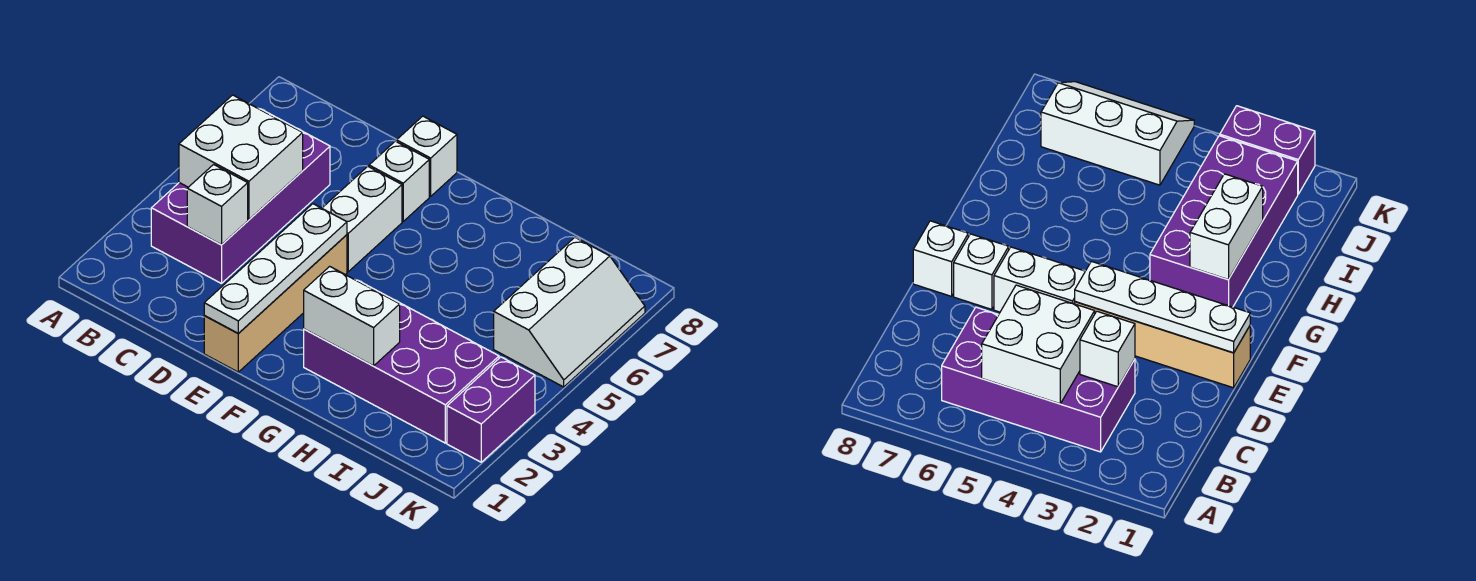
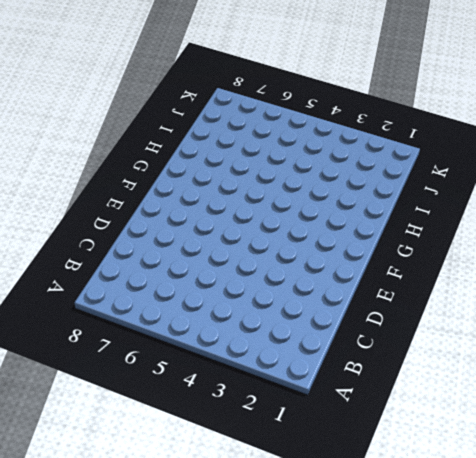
none -> purple 2x4 brick [151,109,330,284]
none -> tan 1x4 brick [204,235,347,372]
none -> white 1x2 brick [322,166,402,272]

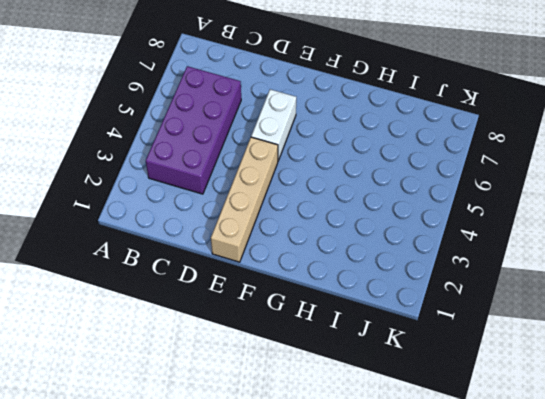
none -> white 1x1 brick [369,141,429,221]
none -> white 1x1 brick [397,116,457,196]
none -> purple 2x4 brick [304,280,499,443]

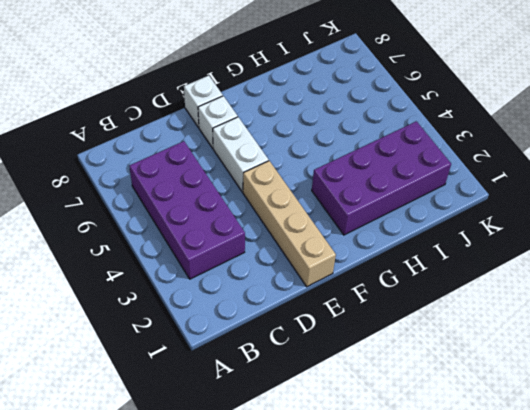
none -> white 2x3 slope [494,237,645,387]
none -> purple 1x2 brick [447,357,535,462]
none -> white 2x2 brick [179,95,303,220]

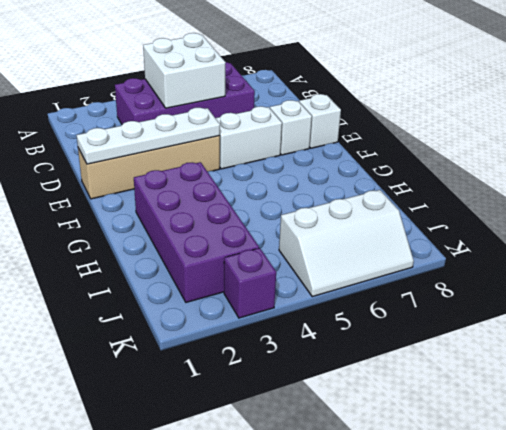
purple 1x1 brick [224,248,276,318] -> purple 1x2 brick [447,357,535,462]
none -> white 1x1 brick [187,165,248,245]
none -> white 1x2 brick [304,266,400,366]

